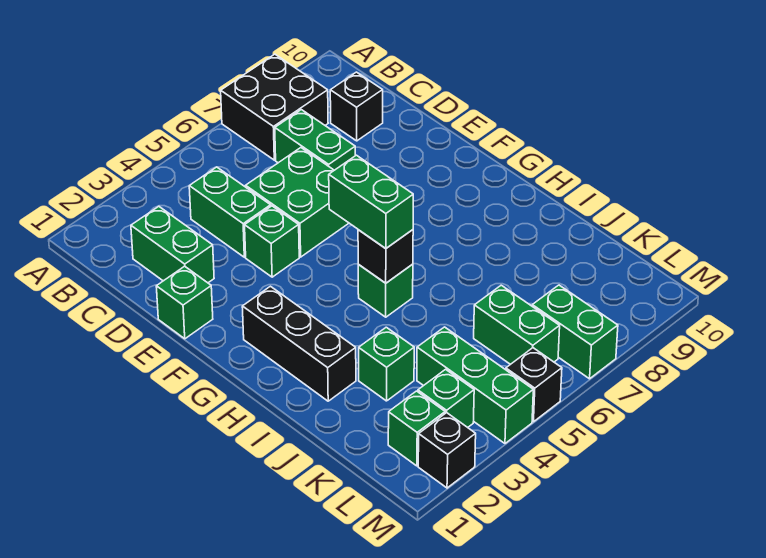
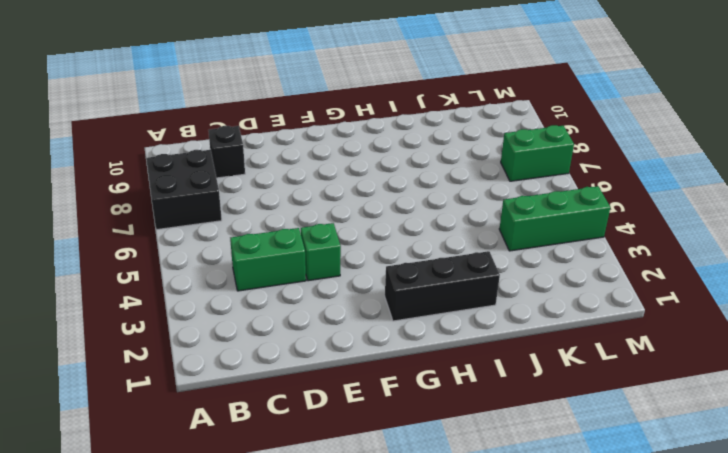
none -> green 1x2 brick [131,206,214,283]
none -> green 1x2 brick [275,110,355,170]
none -> green 2x2 brick [246,148,349,257]

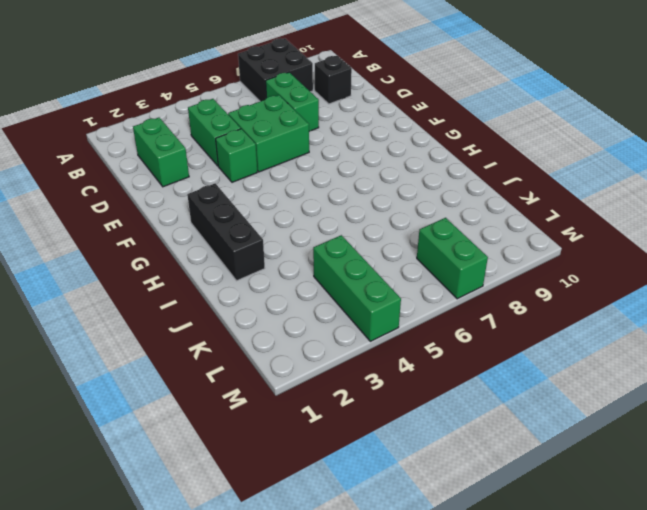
none -> green 1x1 brick [156,266,213,339]
none -> green 1x1 brick [358,264,413,317]
none -> green 1x1 brick [359,327,414,401]

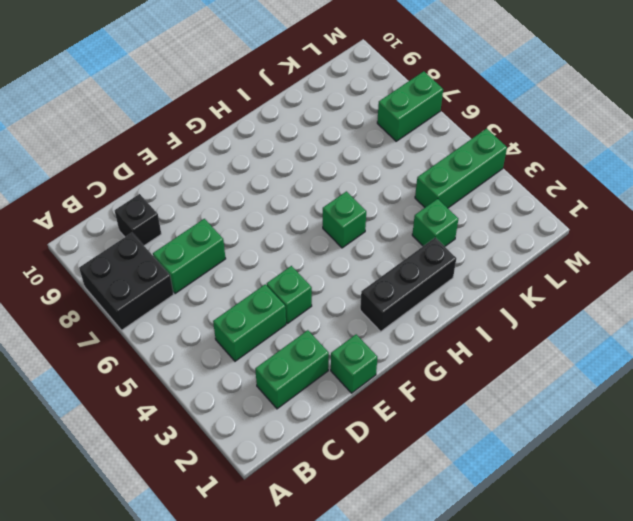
none -> green 2x2 brick [246,148,349,257]
none -> green 1x2 brick [474,285,560,364]
none -> green 1x1 brick [388,391,445,466]

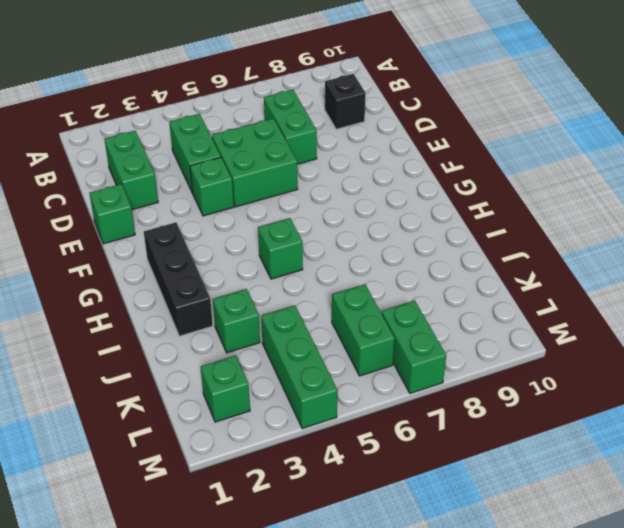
none -> black 2x2 brick [221,54,328,160]
none -> green 1x1 brick [418,369,474,427]
none -> black 1x1 brick [418,413,476,488]

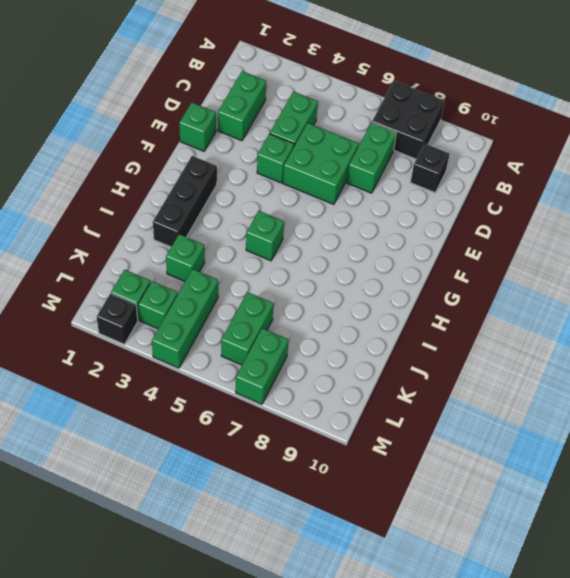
none -> black 1x1 brick [506,348,562,422]
none -> black 1x1 brick [358,230,413,283]
none -> green 1x2 brick [329,155,413,249]

